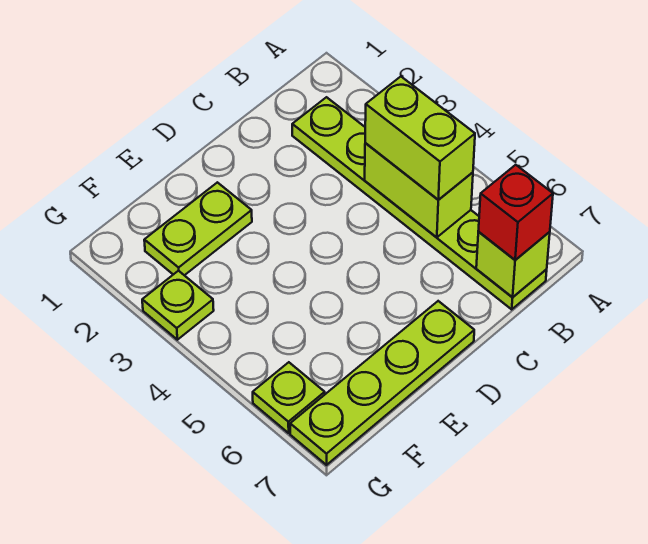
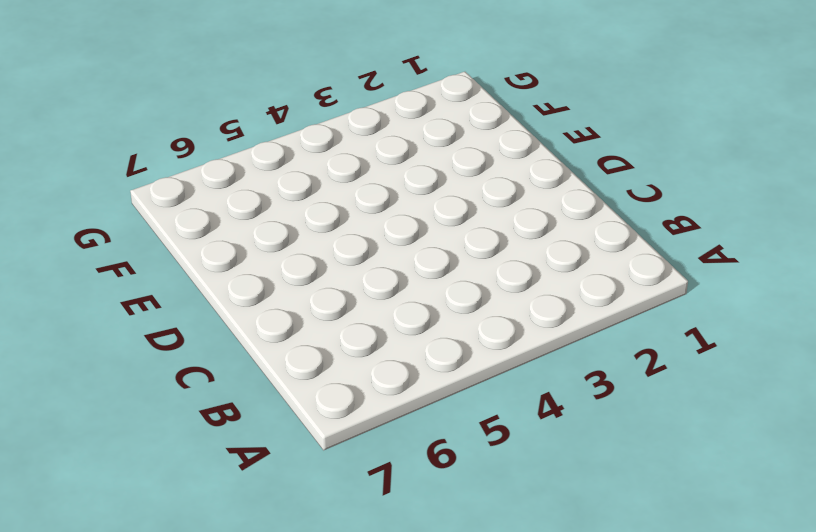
none -> lime 1x6 plate [292,97,547,309]
none -> lime 1x4 plate [290,301,474,465]

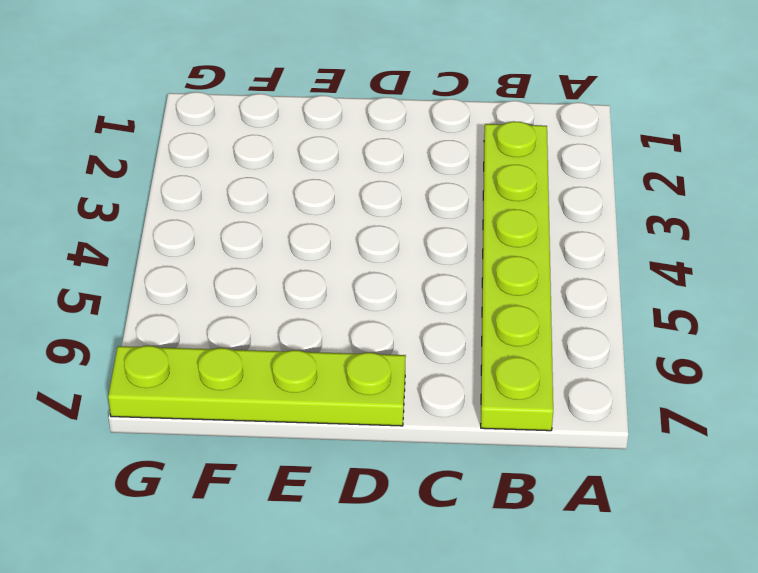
none -> lime 1x2 plate [144,182,252,275]
none -> lime 1x1 plate [142,271,214,340]

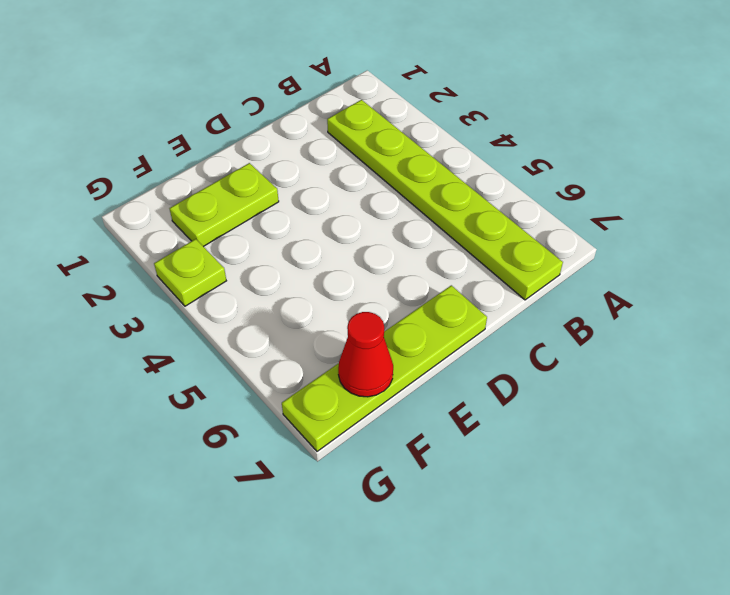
red 1x1 cone [338,312,393,397] -> none
none -> lime 1x1 plate [253,362,325,433]
none -> lime 1x2 brick [365,143,473,237]

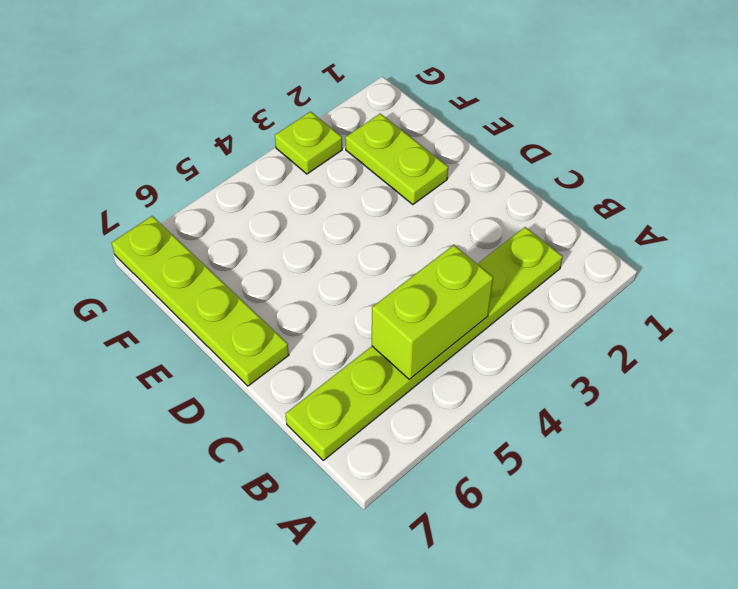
none -> lime 1x1 plate [253,362,325,433]
none -> lime 1x1 brick [476,232,550,297]

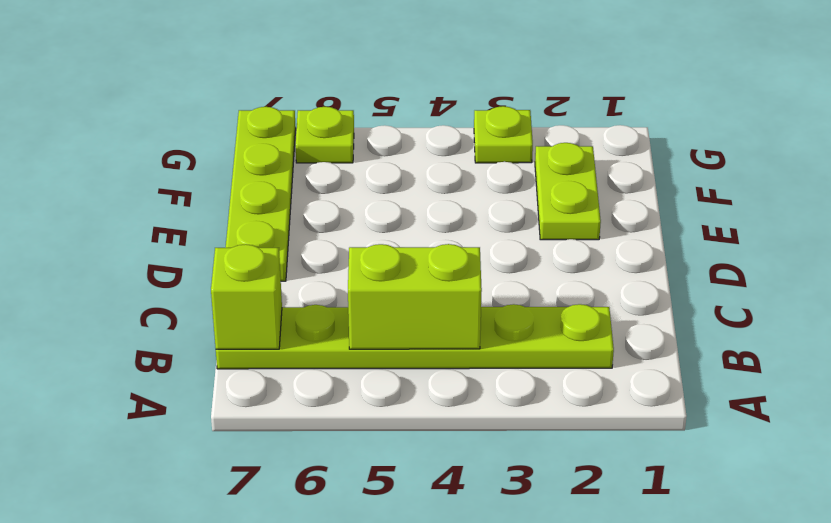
none -> lime 1x2 brick [365,77,475,200]
none -> red 1x1 brick [478,165,553,260]

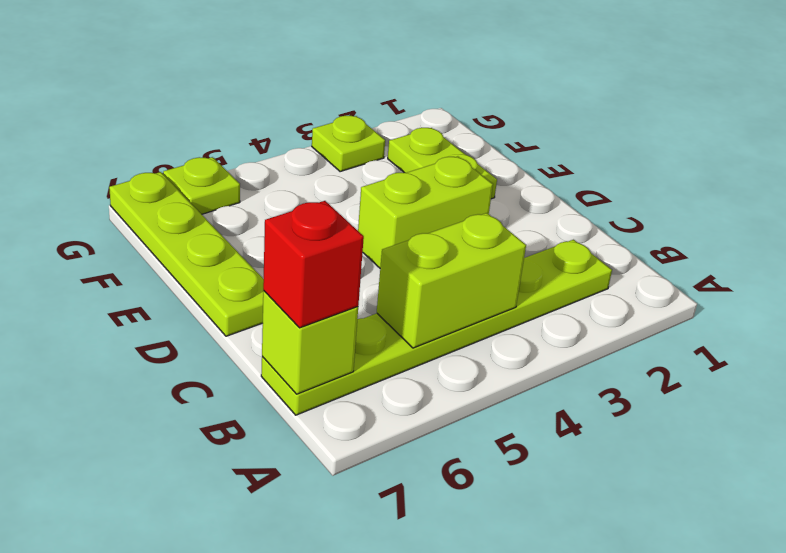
lime 1x2 brick [358,156,493,268] -> lime 1x2 brick moved to [365,77,475,200]

